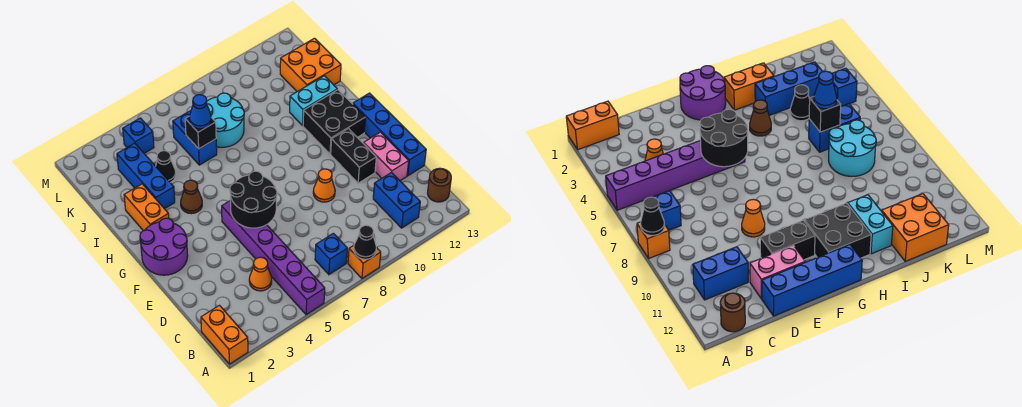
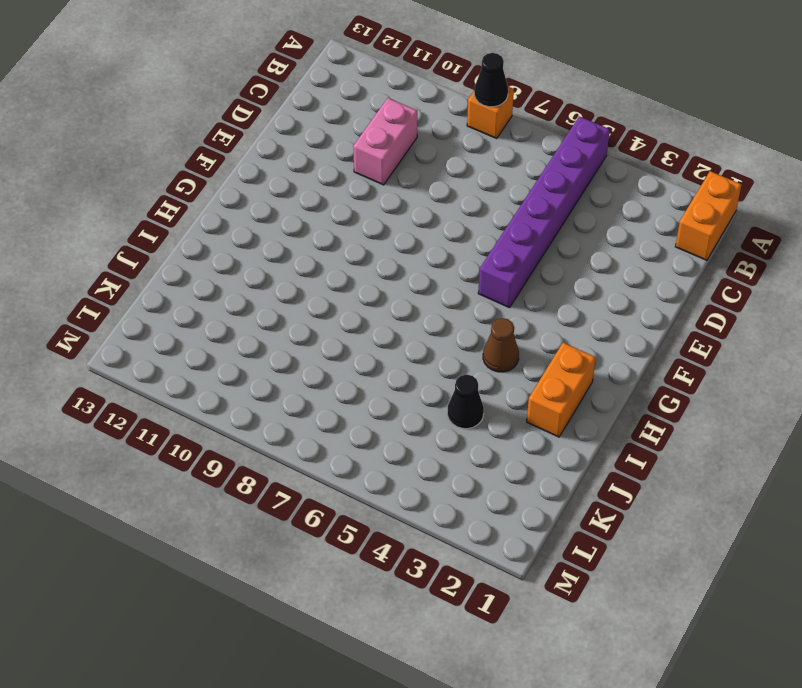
pink 1x2 brick [353,98,417,185] -> pink 1x2 brick moved to [363,132,409,181]
none -> blue 1x1 brick [315,233,347,274]
none -> blue 1x2 brick [373,172,420,228]
none -> brown 1x1 round brick [428,168,451,202]

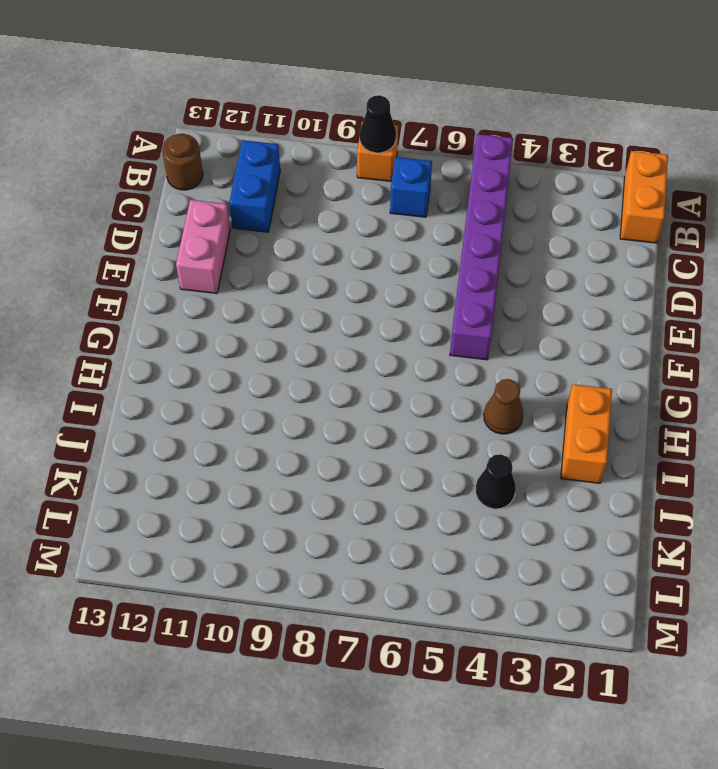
none -> orange 1x1 cone [249,257,272,291]
none -> blue 1x4 brick [353,93,426,176]
none -> orange 1x1 cone [313,169,335,202]

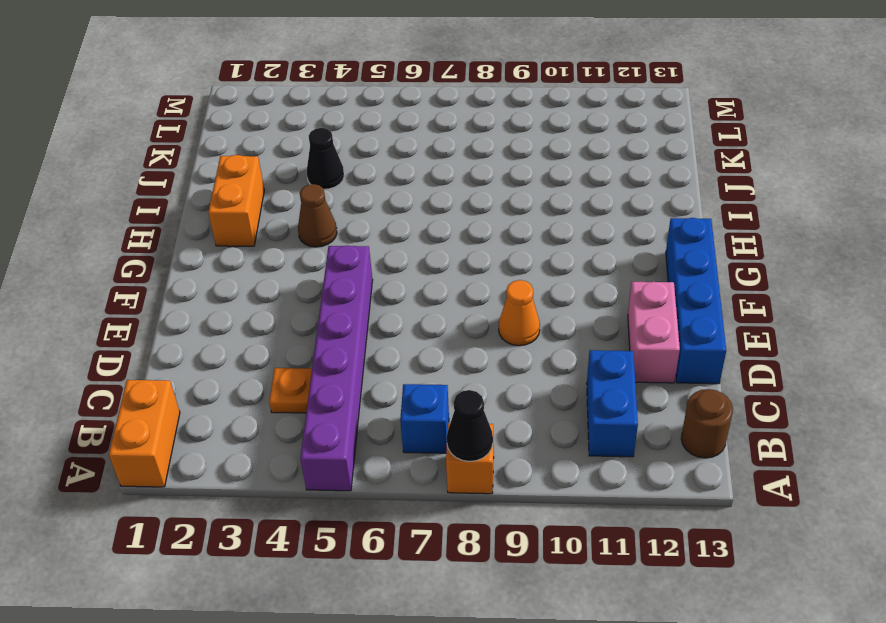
orange 1x1 plate [269,368,312,413] -> orange 1x1 cone [249,257,272,291]
none -> black 1x2 brick [331,129,376,183]
none -> purple 2x2 round brick [140,218,188,275]
none -> black 2x2 brick [303,90,365,154]

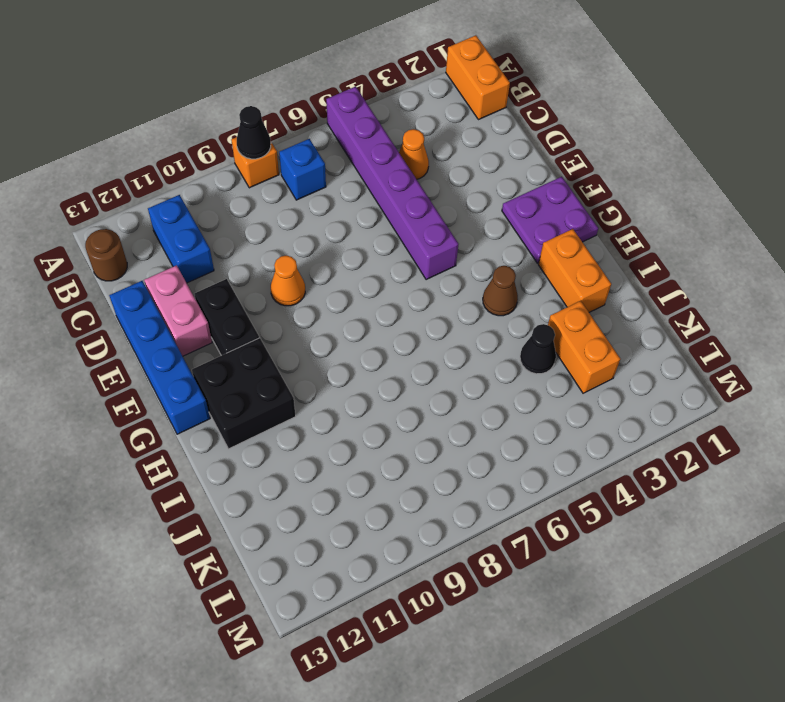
purple 2x2 plate [502,177,598,263] -> purple 2x2 round brick [140,218,188,275]
orange 1x2 brick [548,301,620,393] -> blue 1x3 brick [117,143,175,209]
none -> cyan 1x2 brick [290,76,337,125]
none -> blue 1x2 brick [173,111,217,165]
none -> cyan 2x2 round brick [207,93,244,147]

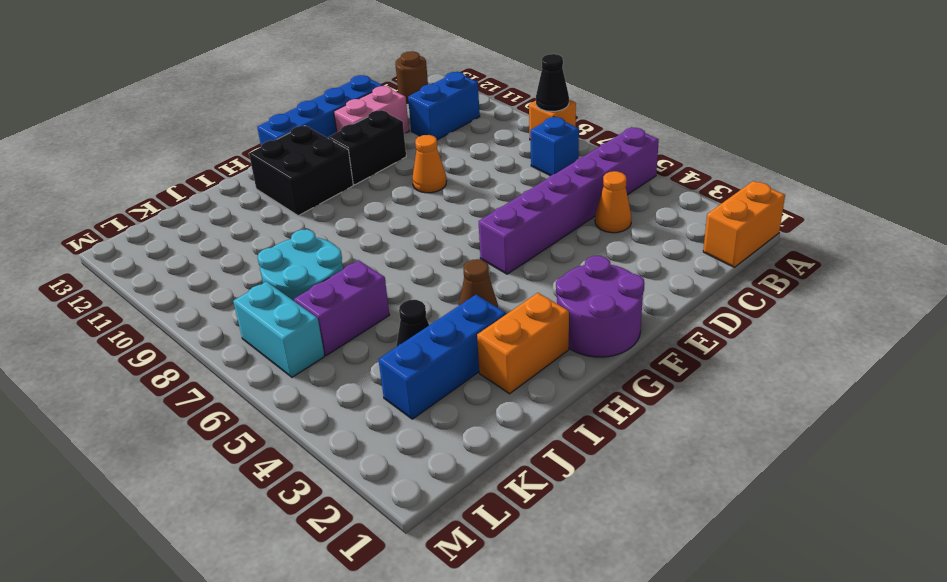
purple 1x2 brick [294,260,389,355] -> blue 1x2 brick [173,111,217,165]
cyan 1x2 brick [233,282,325,377] -> cyan 1x2 brick moved to [290,76,337,125]
none -> orange 2x2 brick [280,38,341,92]
none -> blue 1x1 brick [123,118,154,153]
none -> black 2x2 round brick [230,171,277,228]

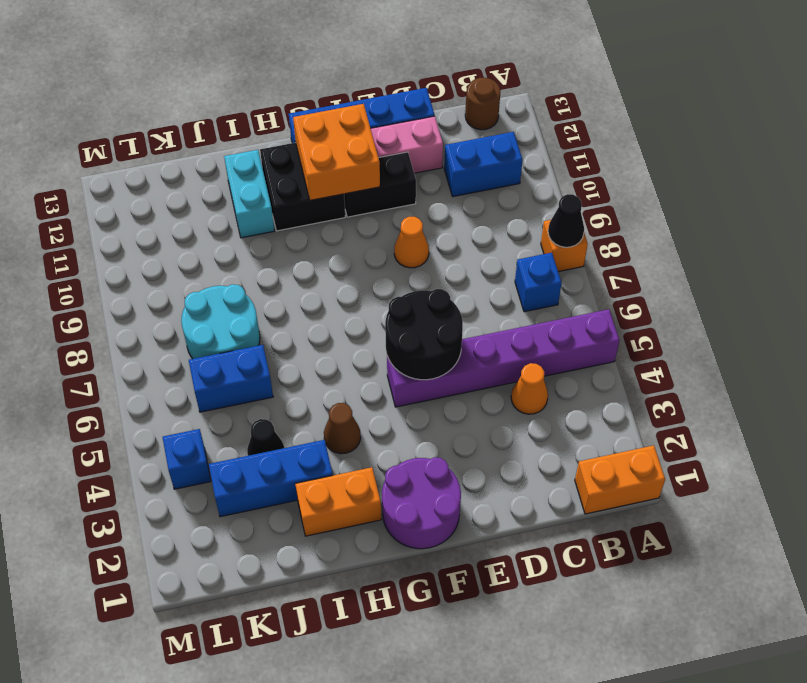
orange 2x2 brick [293,104,380,200] -> orange 2x2 brick moved to [280,38,341,92]
none -> black 1x1 brick [185,116,216,149]
none -> blue 1x1 cone [189,95,211,129]

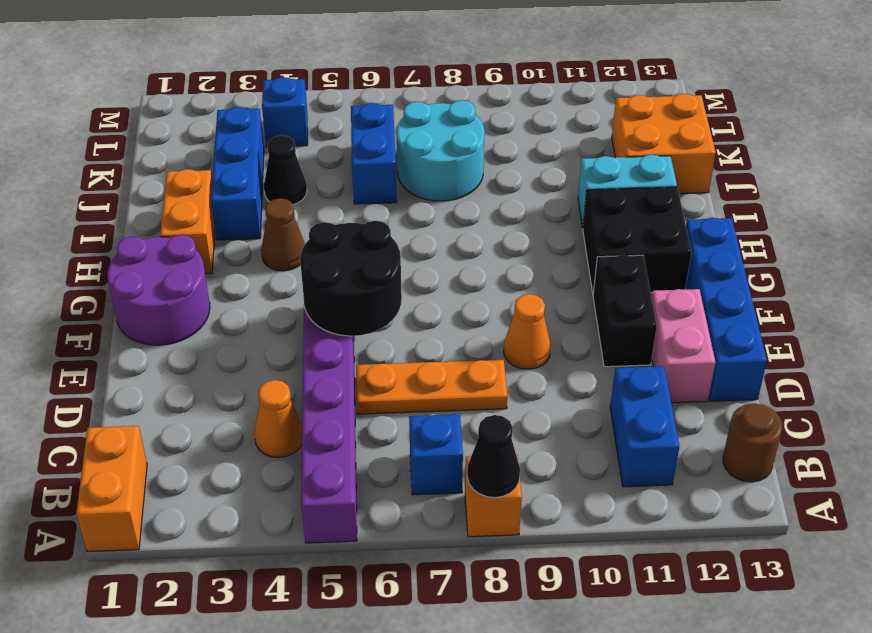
orange 1x3 plate [356,360,507,414] -> none
none -> black 1x1 brick [185,116,216,149]
none -> blue 1x1 cone [189,95,211,129]

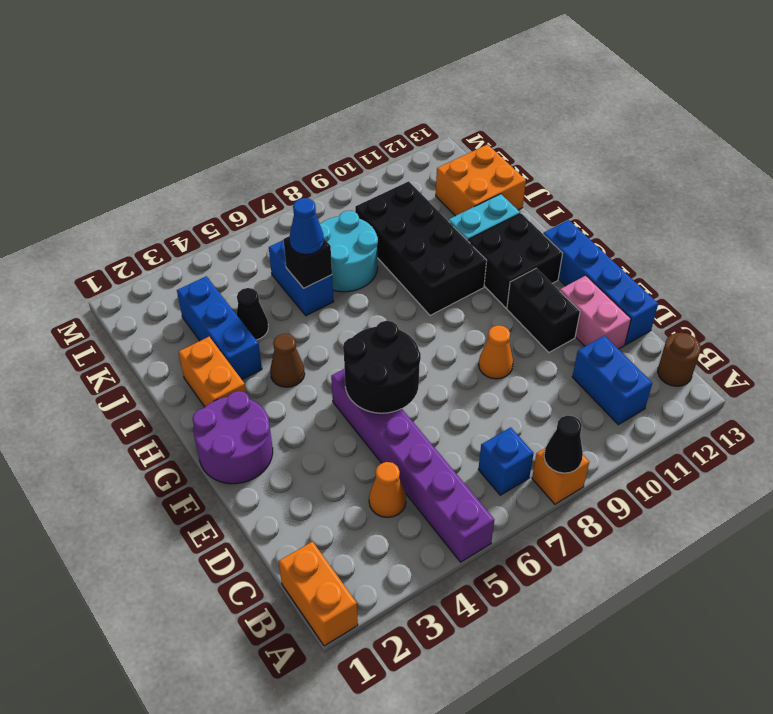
black 2x4 brick [355,181,487,315] -> none
none -> blue 1x1 brick [123,118,154,153]

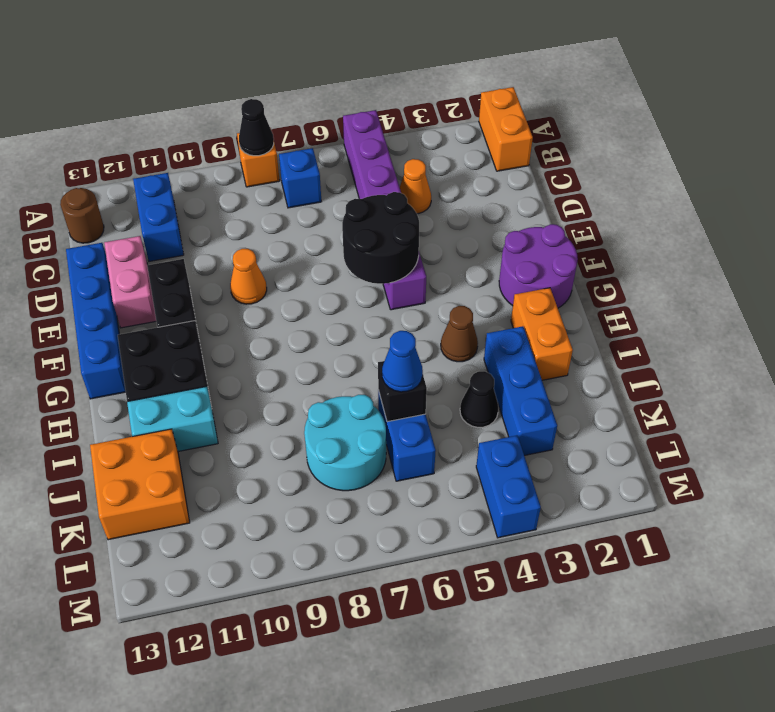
blue 1x2 brick [476,435,541,538] -> blue 1x1 brick [123,118,154,153]

